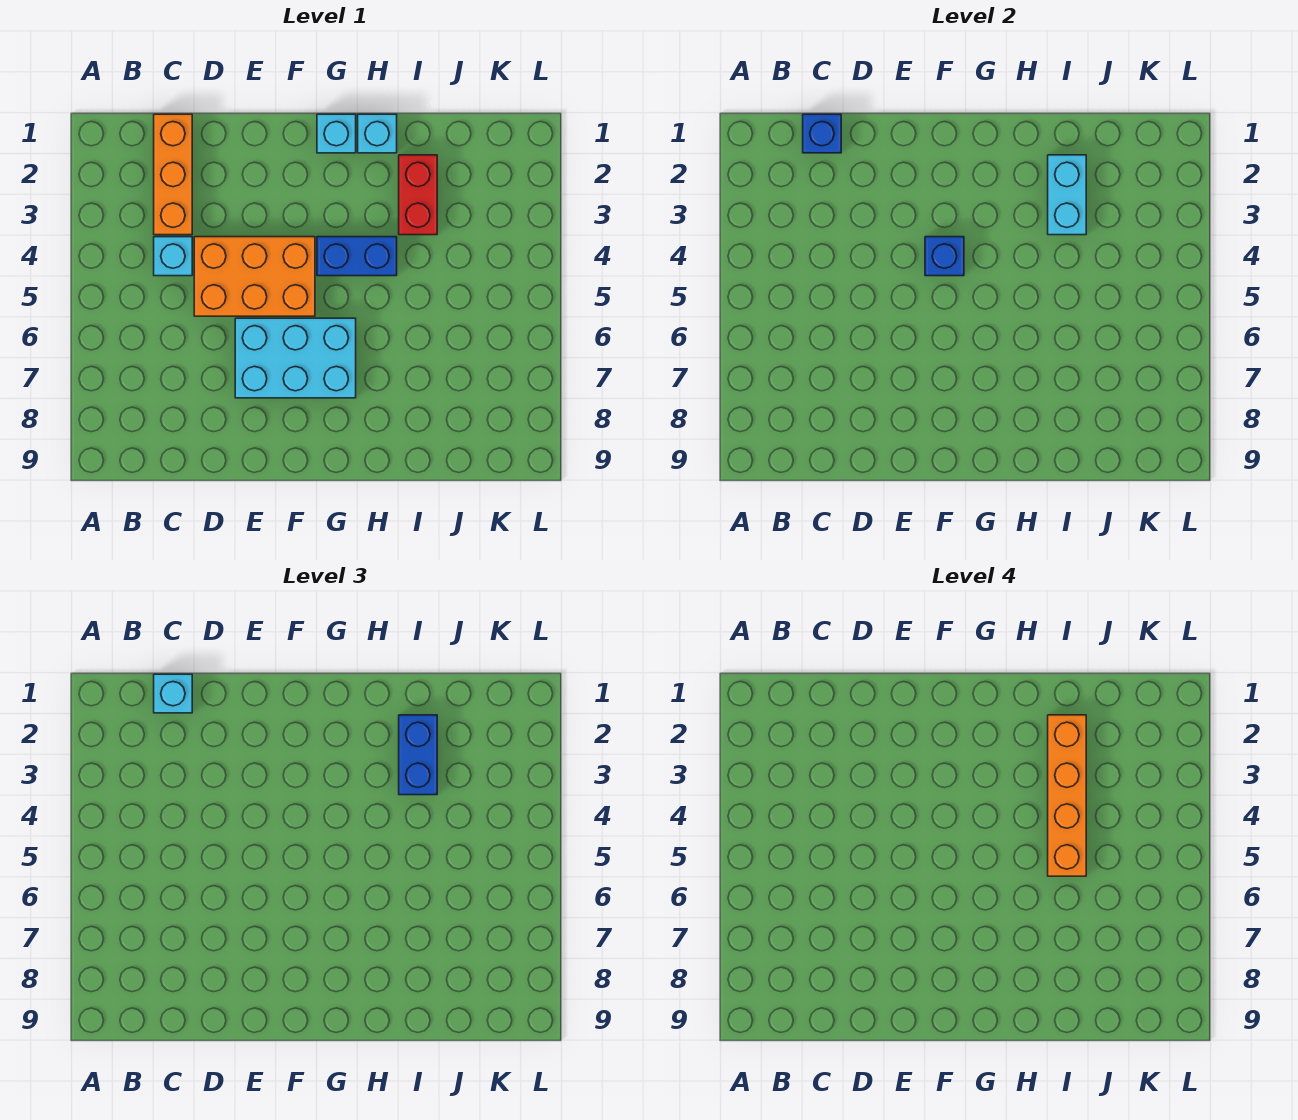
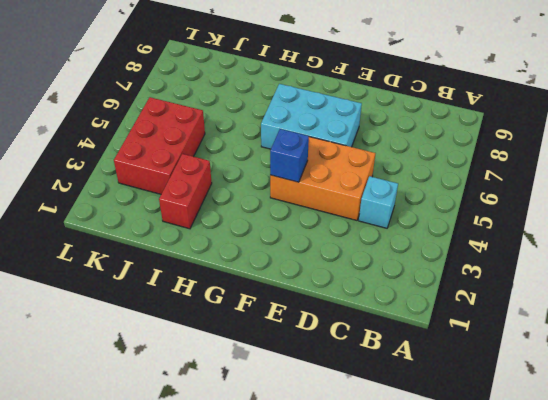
red 2x3 brick [114,97,205,194] -> none
none -> orange 1x3 brick [154,114,192,235]
none -> cyan 1x1 brick [317,114,356,153]
none -> blue 1x2 brick [317,237,397,276]

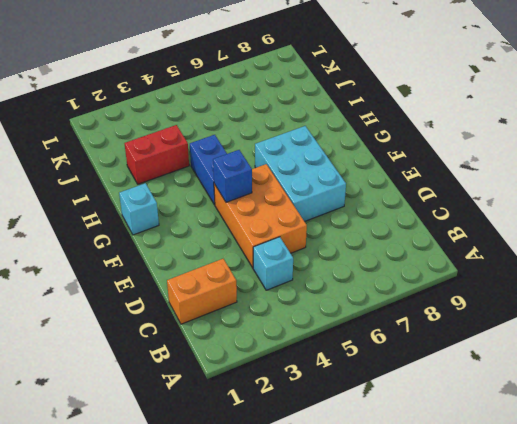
orange 1x2 brick [167,259,237,324] -> orange 1x3 brick [154,114,192,235]
none -> cyan 1x1 brick [358,114,397,153]
none -> blue 1x1 brick [803,114,841,153]
none -> cyan 1x2 brick [1048,155,1086,235]

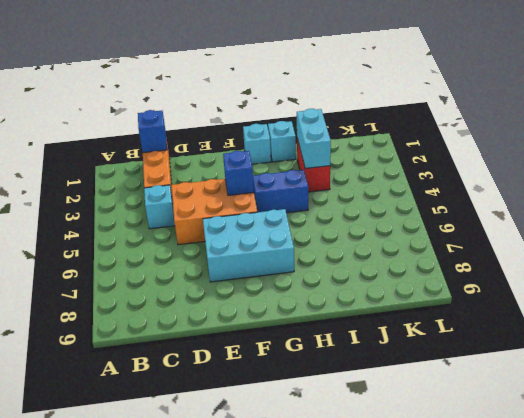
none -> cyan 1x1 brick [154,674,192,713]
none -> blue 1x2 brick [399,715,437,795]
none -> orange 1x4 brick [1048,715,1086,876]

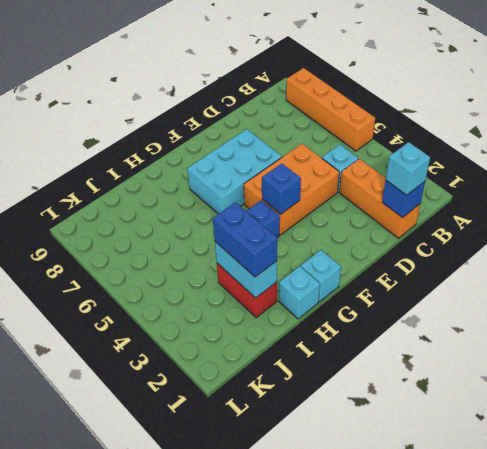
orange 1x4 brick [286,68,375,151] -> orange 1x4 brick moved to [1048,715,1086,876]

